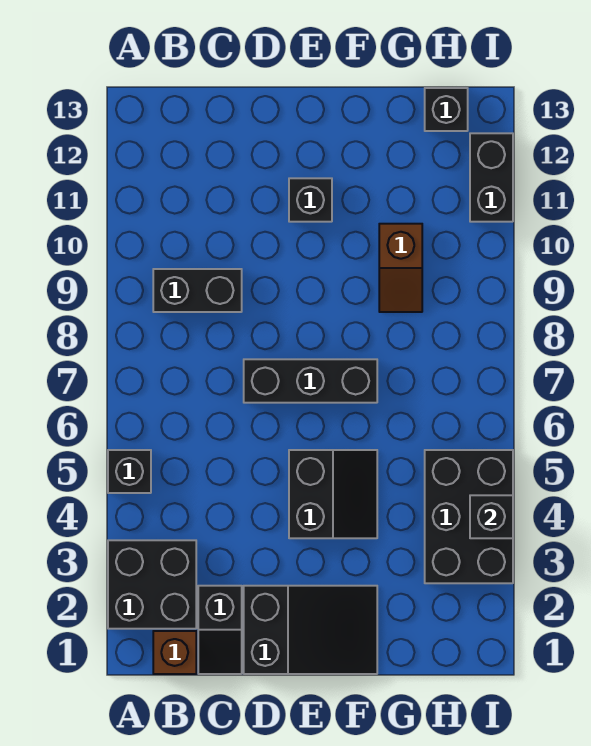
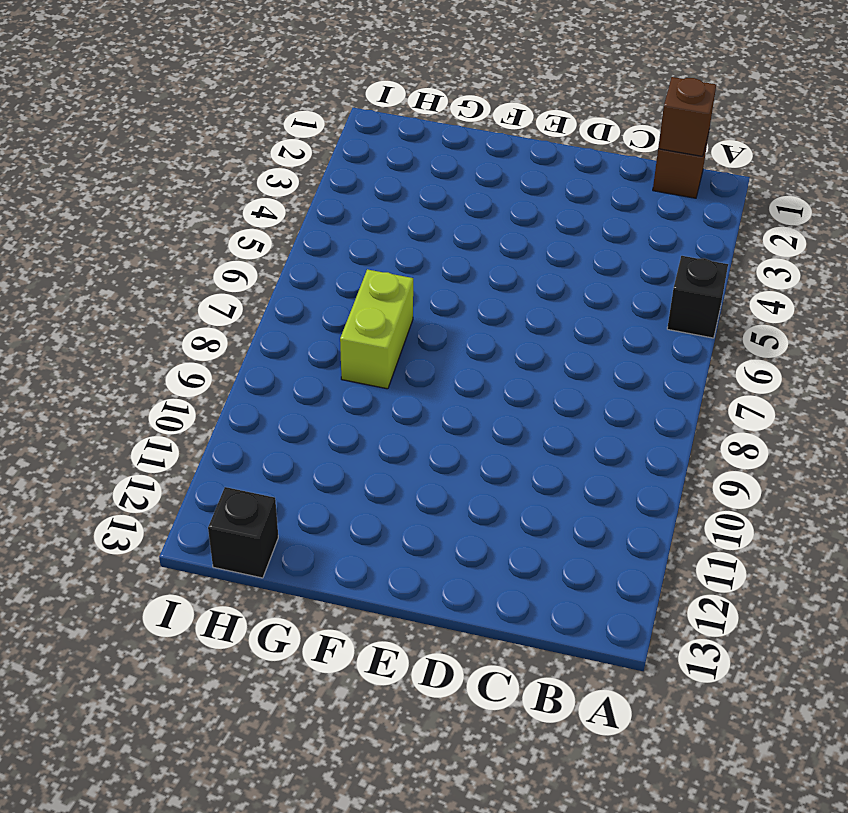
brown 1x1 brick [658,77,716,156] -> none
lime 1x2 brick [340,269,413,389] -> none
none -> black 2x2 brick [108,540,196,629]
none -> black 1x2 brick [153,269,242,312]
none -> black 1x2 slope [198,586,242,674]

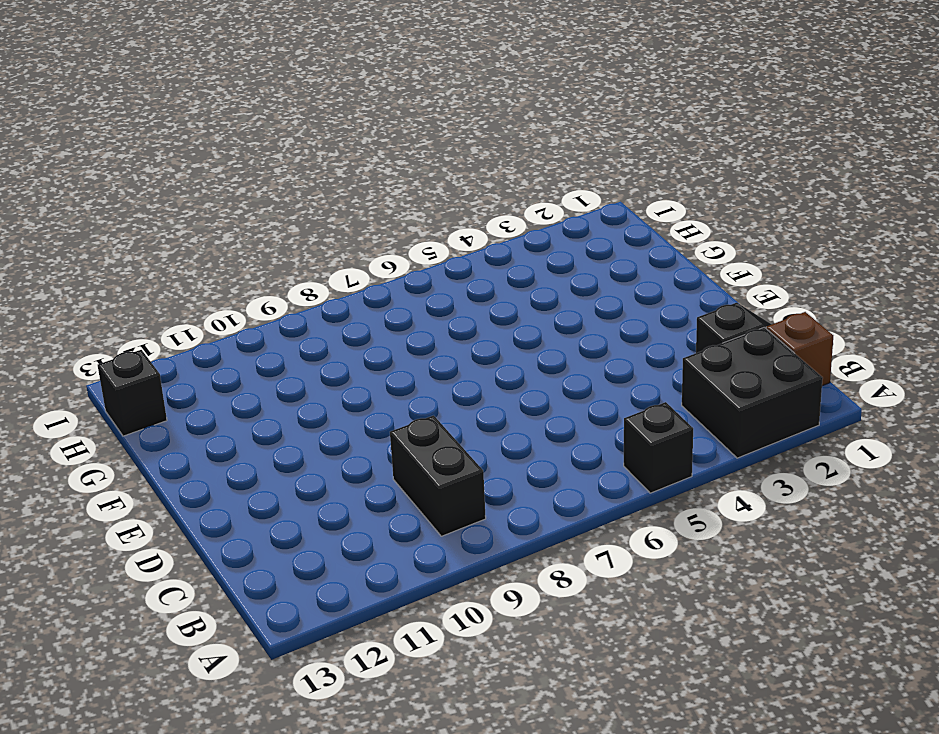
none -> black 2x3 slope [244,586,377,674]
none -> black 1x3 brick [244,359,377,403]
none -> black 2x2 slope [289,450,377,538]

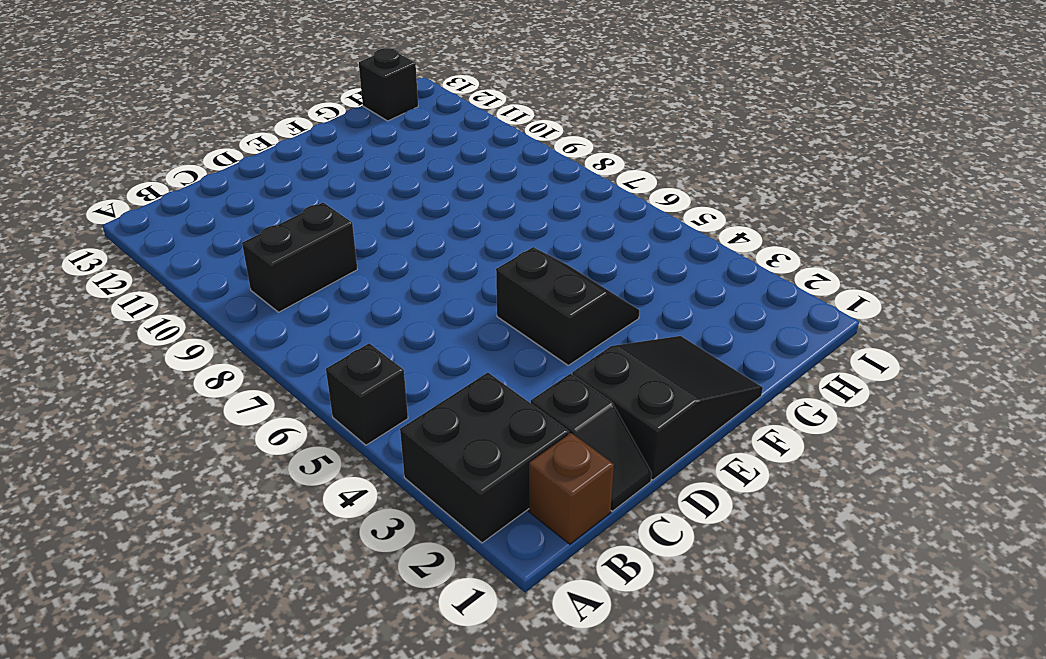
none -> black 1x3 brick [244,359,377,403]
none -> black 1x1 brick [289,178,332,222]
none -> brown 1x2 slope [379,224,422,312]

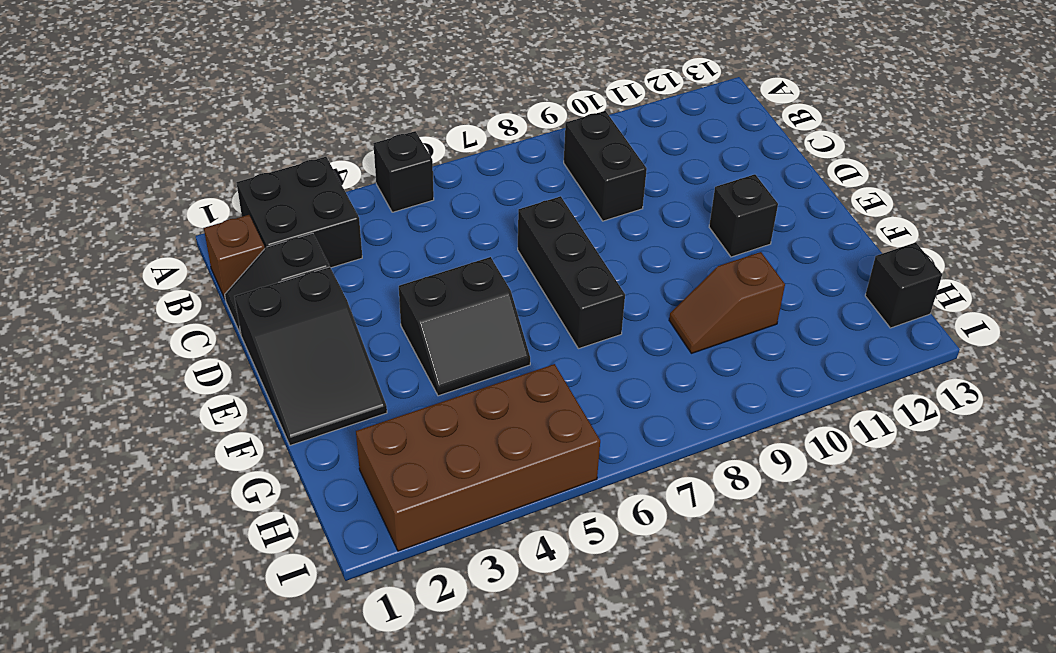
brown 2x4 brick [356,364,600,551] -> black 2x3 brick [425,450,513,583]
none -> black 1x2 brick [470,133,513,222]
none -> black 1x1 brick [470,495,513,538]

